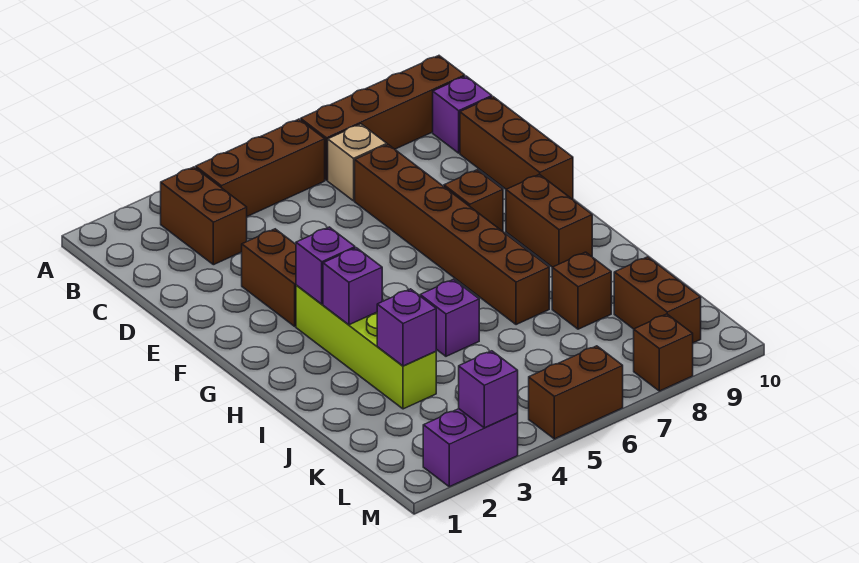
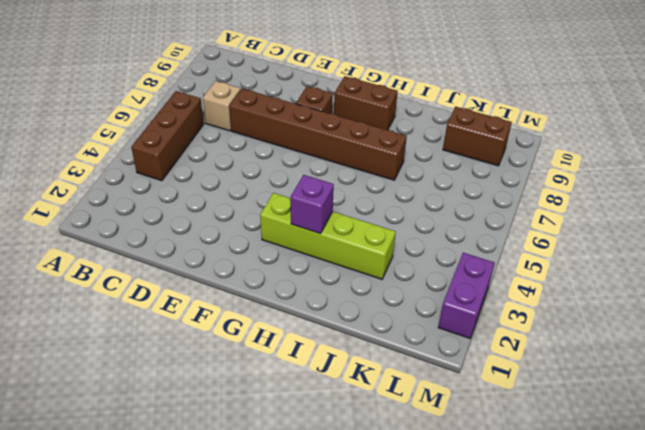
none -> brown 1x2 brick [161,167,247,265]
none -> brown 1x4 brick [301,56,465,180]
none -> purple 1x1 brick [433,76,492,153]

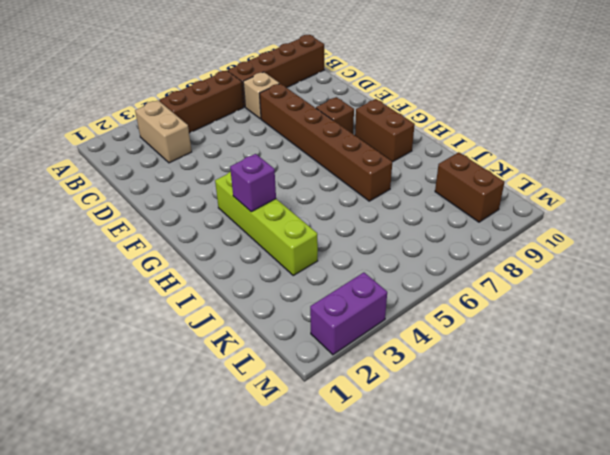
tan 1x2 brick [135,100,192,163] -> brown 1x2 brick [161,167,247,265]
none -> purple 1x1 brick [433,76,492,153]
none -> brown 1x3 brick [460,97,573,200]
none -> brown 1x2 brick [242,229,296,326]

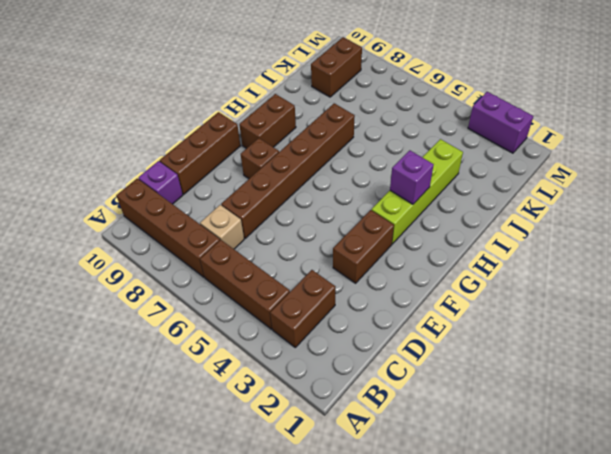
none -> purple 1x1 brick [420,279,479,356]
none -> brown 1x1 brick [552,252,611,329]
none -> brown 1x2 brick [529,346,623,439]

